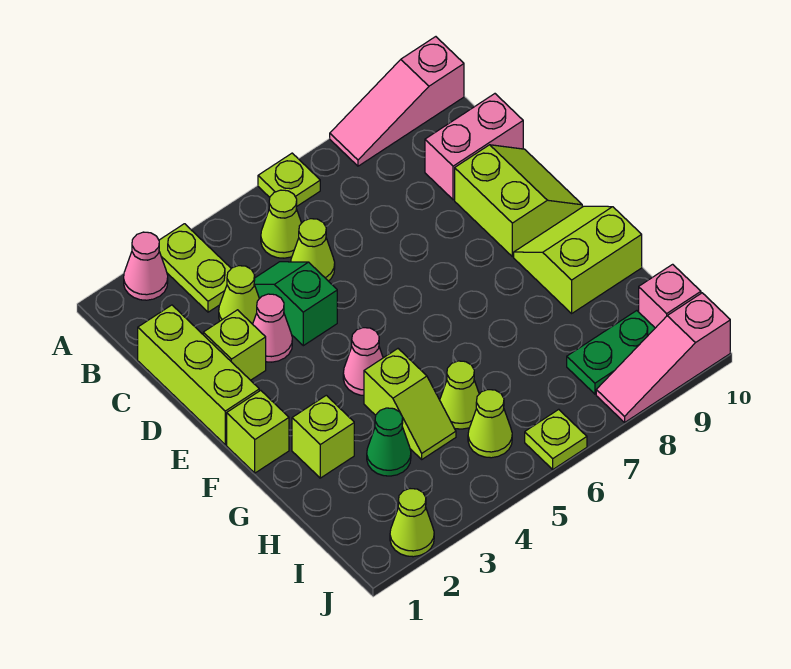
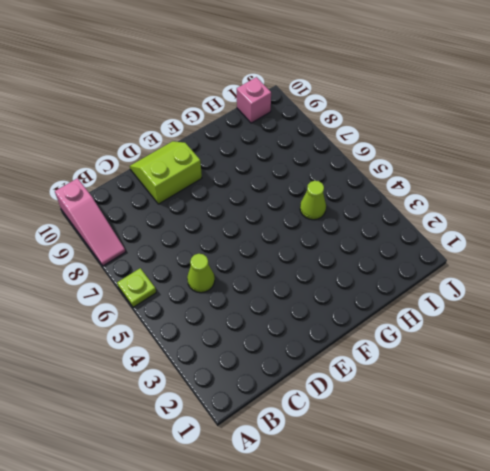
none -> pink 1x1 cone [124,232,168,300]
none -> lime 1x2 plate [159,224,231,312]
none -> lime 1x1 cone [261,190,301,258]

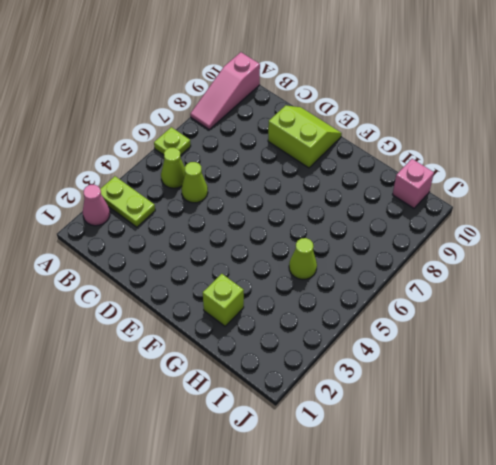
none -> lime 1x3 brick [138,305,259,445]
none -> lime 1x1 cone [219,266,259,324]
none -> green 1x2 slope [254,262,337,346]

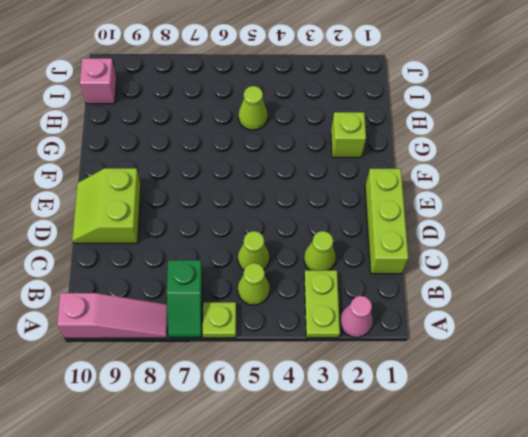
green 1x2 slope [167,260,203,338] -> green 1x2 slope moved to [254,262,337,346]
none -> pink 1x2 brick [425,94,523,200]
none -> lime 1x1 brick [203,310,266,380]
none -> pink 1x1 cone [253,294,292,362]

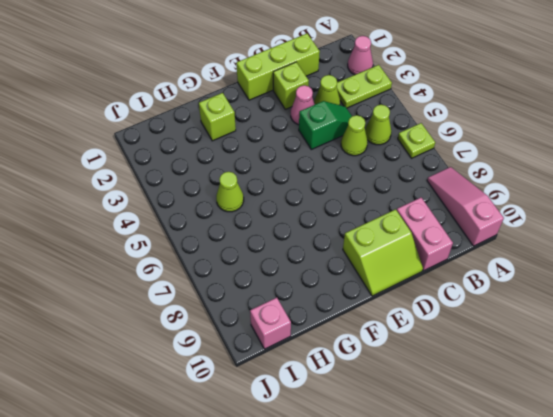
none -> lime 1x1 brick [227,390,289,473]
none -> pink 1x1 cone [343,328,383,395]
none -> lime 2x2 slope [514,206,642,313]

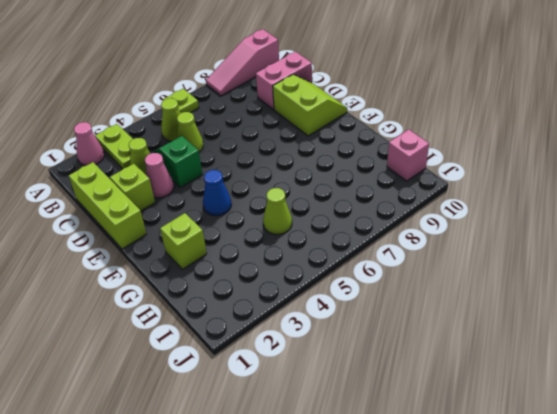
blue 1x1 cone [203,170,231,216] -> pink 1x1 cone [343,328,383,395]
none -> lime 1x1 brick [227,390,289,473]
none -> lime 2x2 slope [514,206,642,313]
none -> lime 1x2 slope [364,349,456,459]

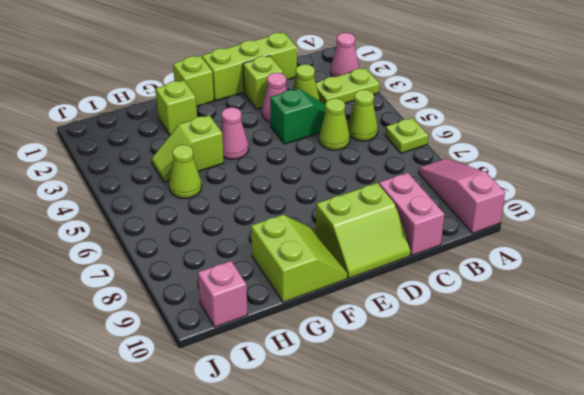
none -> green 1x1 cone [367,408,411,476]
none -> lime 1x1 cone [468,390,512,458]
none -> green 1x2 plate [567,311,655,394]

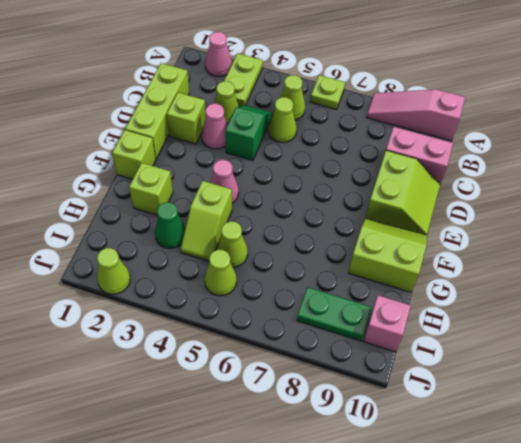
none -> lime 1x1 plate [525,409,587,469]
none -> pink 1x3 slope [596,293,730,422]

